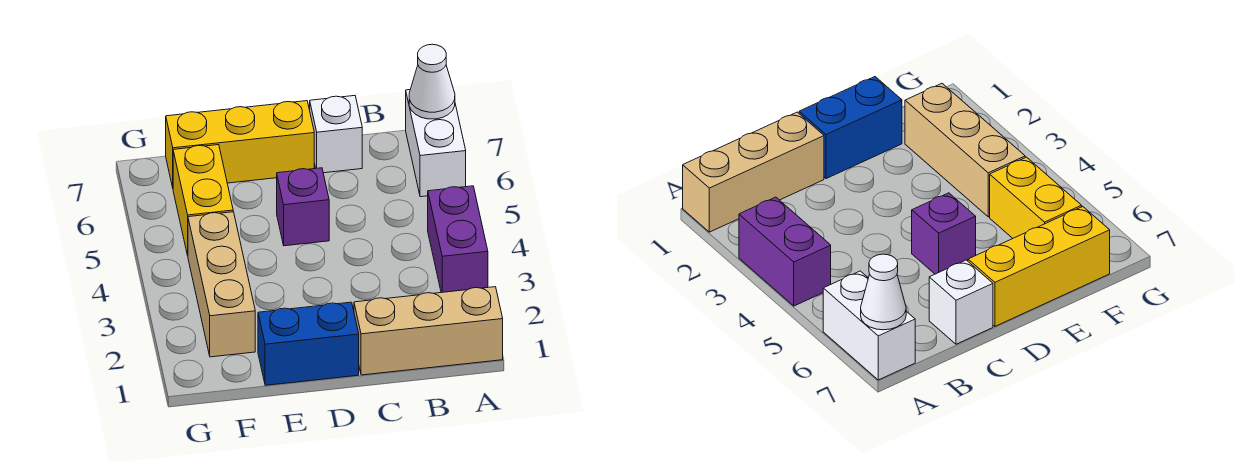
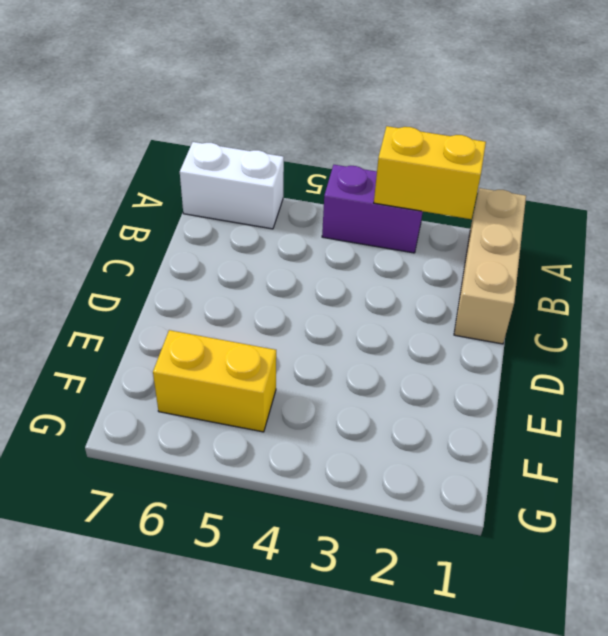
yellow 1x2 brick [374,126,486,219] -> none
none -> white 1x1 brick [310,96,362,173]
none -> blue 1x2 brick [258,302,359,385]

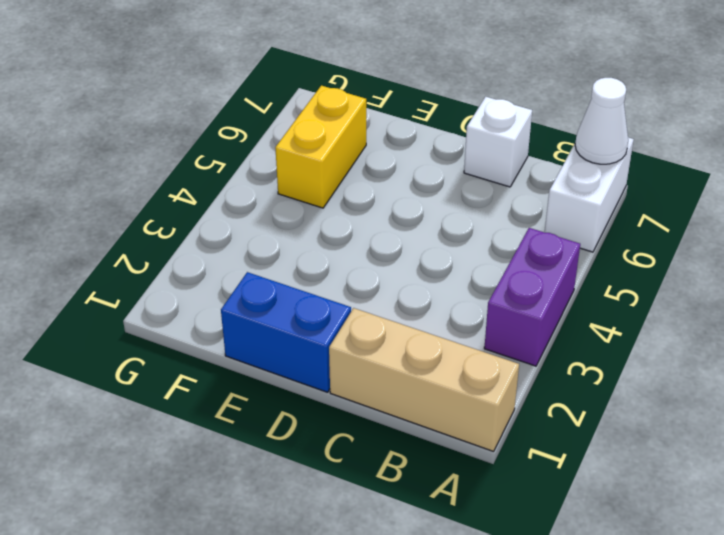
none -> purple 1x1 brick [277,168,329,246]
none -> yellow 1x3 brick [166,101,314,187]

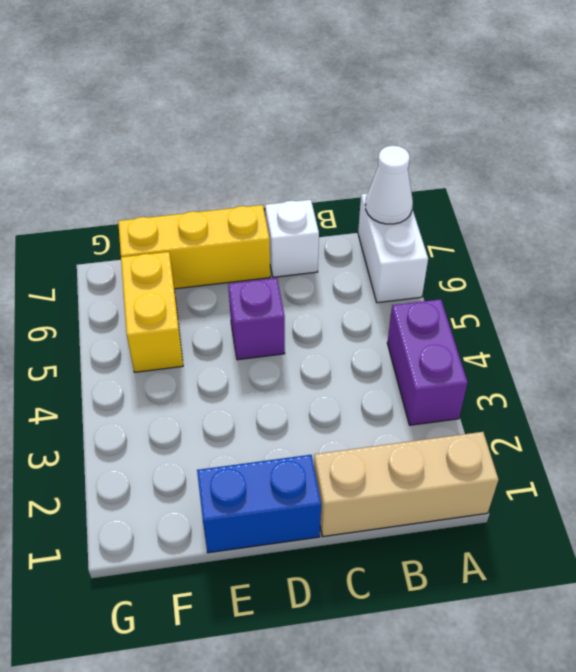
none -> tan 1x3 brick [188,212,255,357]

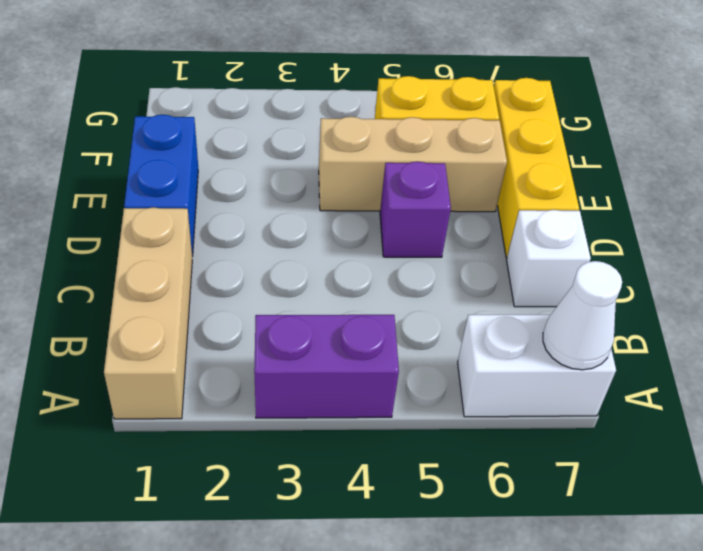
tan 1x3 brick [319,117,507,212] -> tan 1x3 brick moved to [188,212,255,357]

